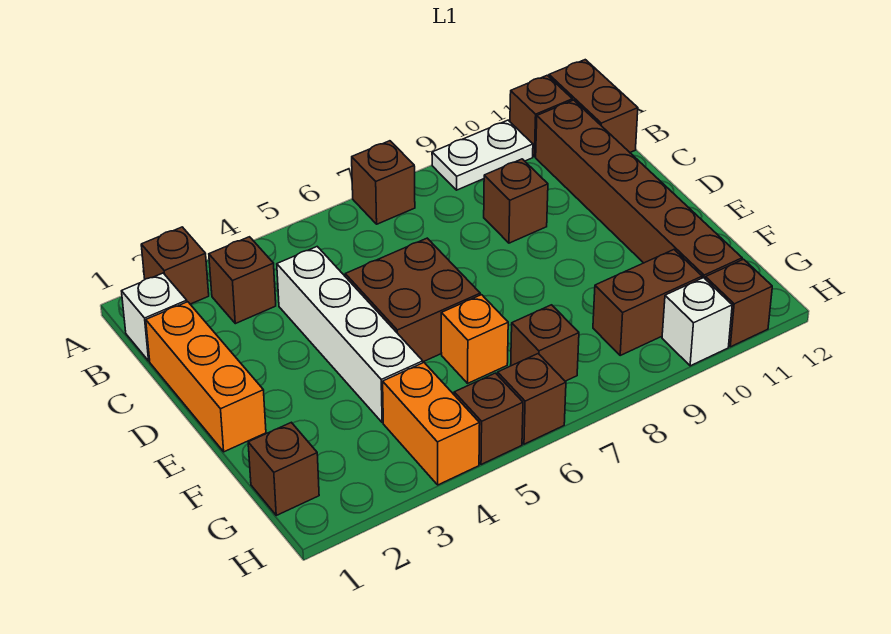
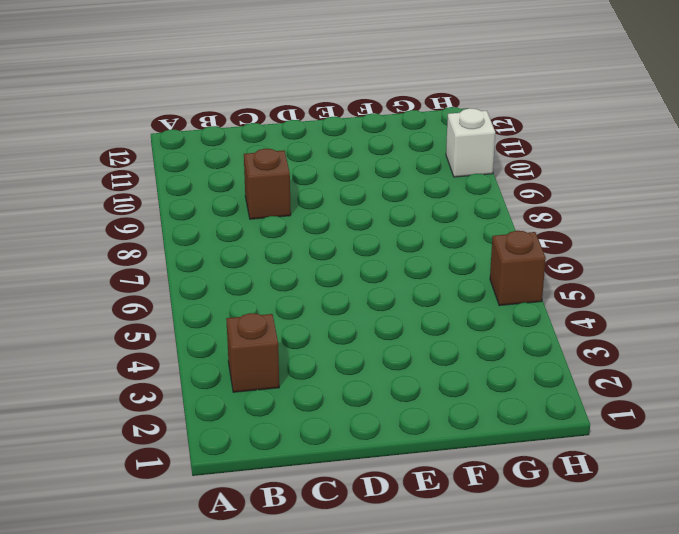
none -> brown 1x1 brick [141,227,209,304]
none -> brown 1x1 brick [352,141,415,224]
none -> white 1x2 plate [432,120,533,190]

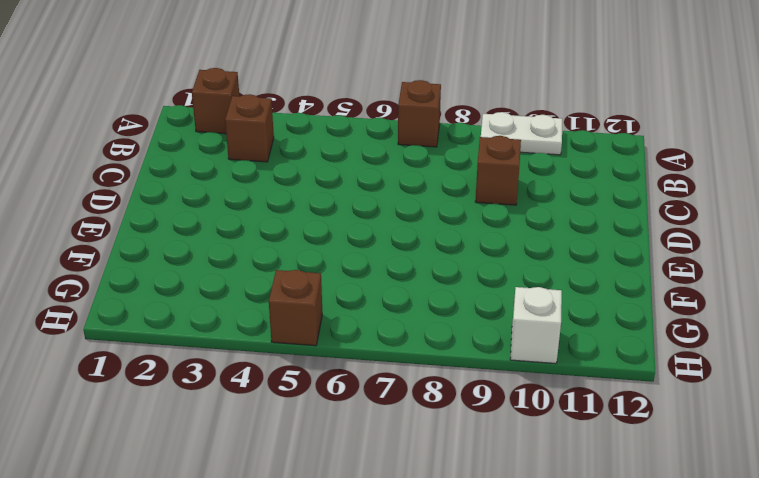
none -> brown 1x1 brick [510,75,572,157]
none -> brown 1x2 brick [549,60,638,152]
none -> white 1x1 brick [122,273,187,361]

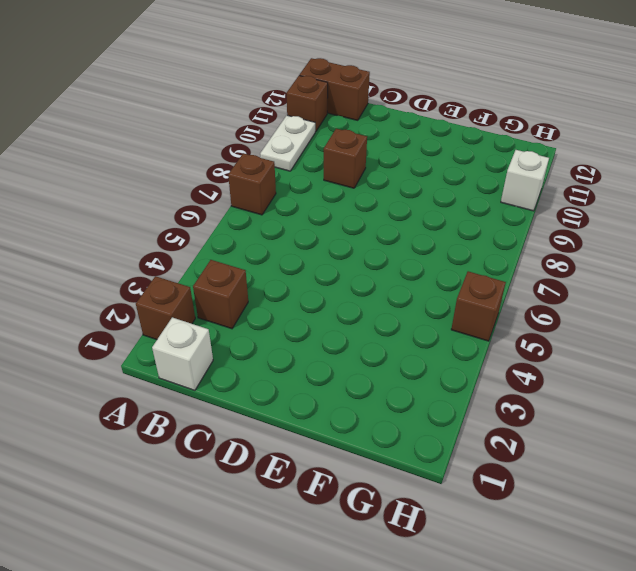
none -> brown 1x6 brick [536,100,742,278]
none -> orange 1x3 brick [146,302,266,452]
none -> white 1x4 brick [277,247,423,423]

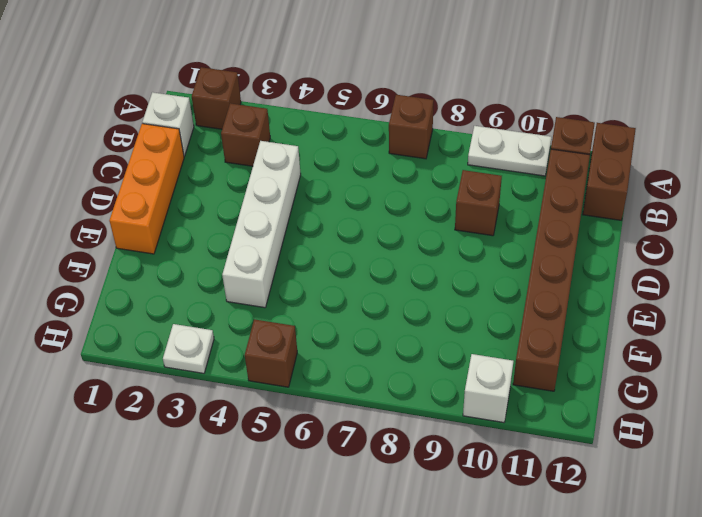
white 1x1 plate [163,324,214,373] -> none
none -> brown 2x2 brick [345,238,480,362]
none -> orange 1x1 brick [441,295,508,383]
none -> brown 1x1 brick [248,422,319,515]

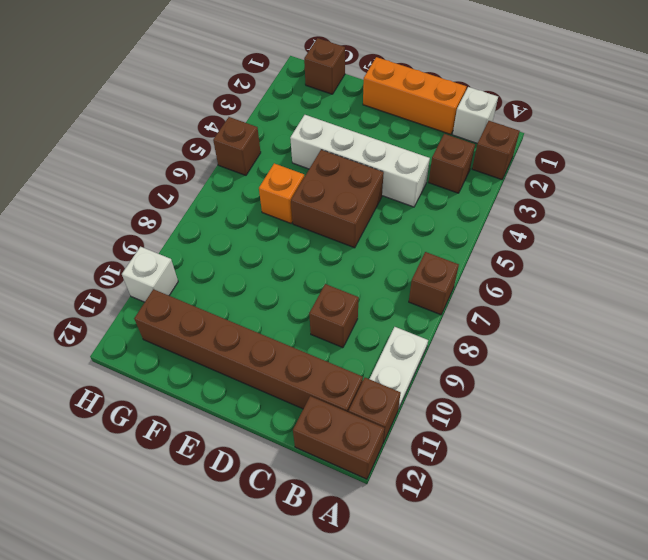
none -> orange 1x2 brick [383,363,480,485]
none -> brown 1x1 brick [511,305,579,381]
none -> brown 1x2 brick [593,250,702,355]

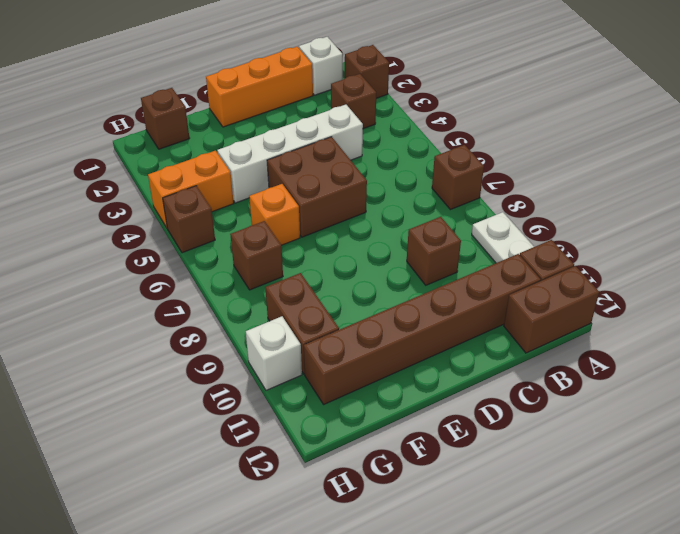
none -> brown 1x1 brick [498,354,566,444]
none -> brown 1x1 brick [705,259,772,347]

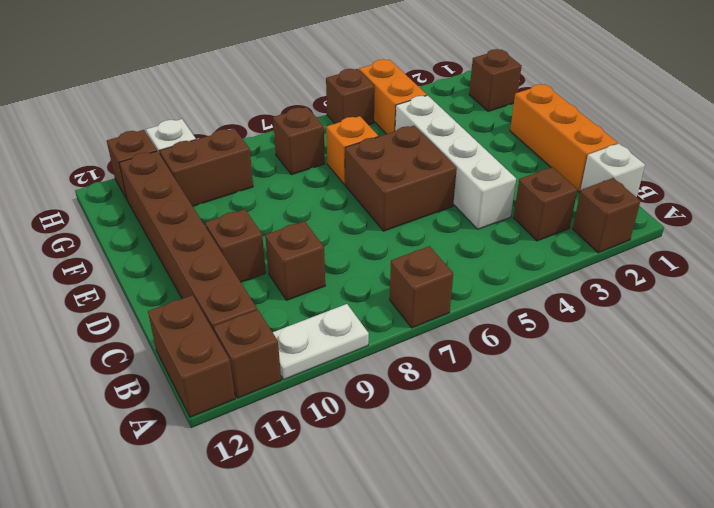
brown 1x1 brick [205,209,266,282] -> brown 1x1 brick moved to [498,354,566,444]

